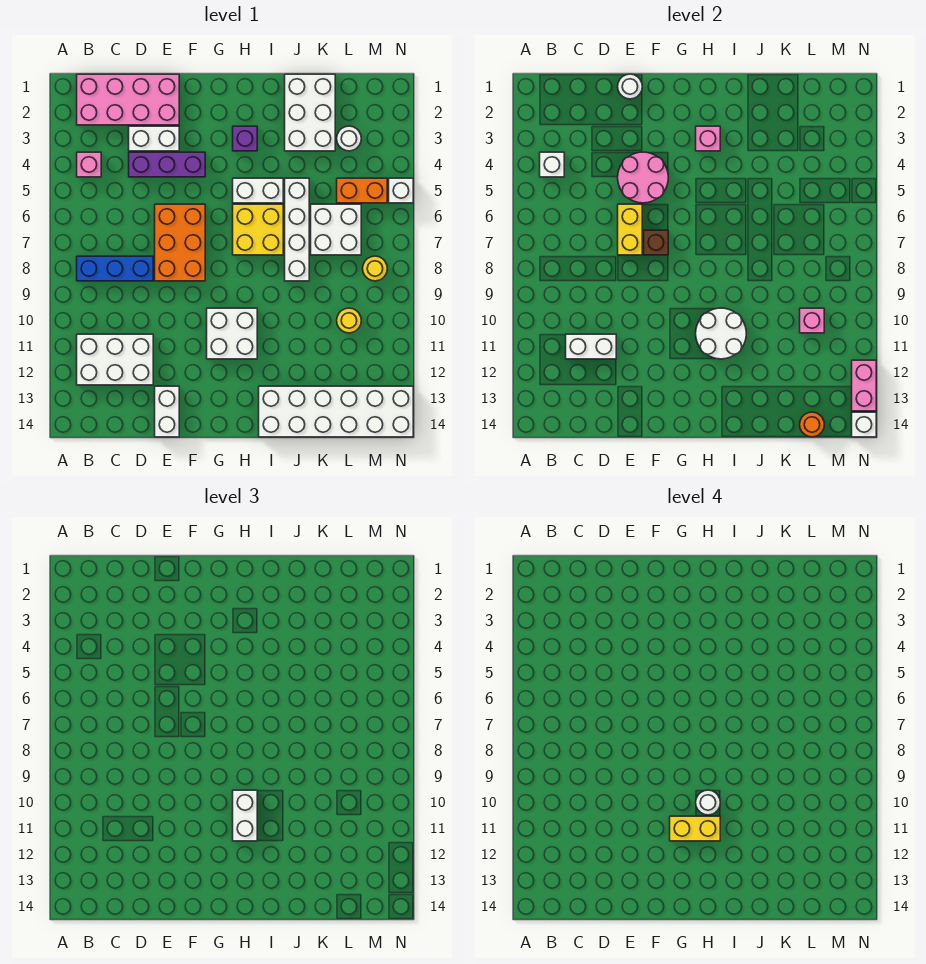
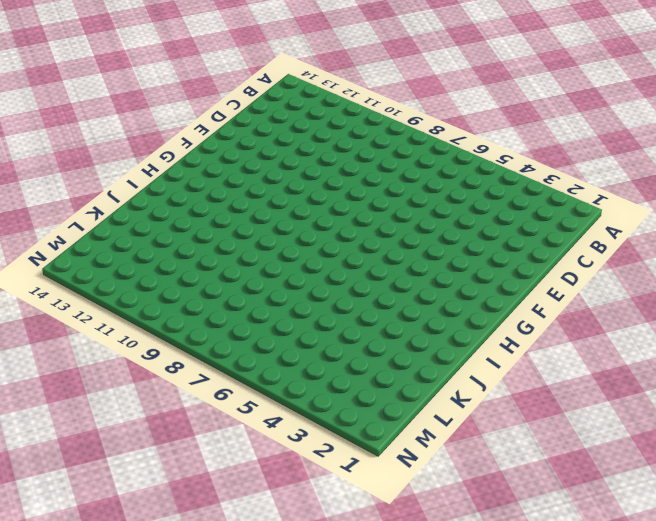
none -> pink 2x4 brick [77,74,179,125]
none -> pink 1x1 brick [77,152,101,177]
none -> blue 1x3 brick [77,256,153,281]
none -> white 2x3 brick [77,334,153,385]

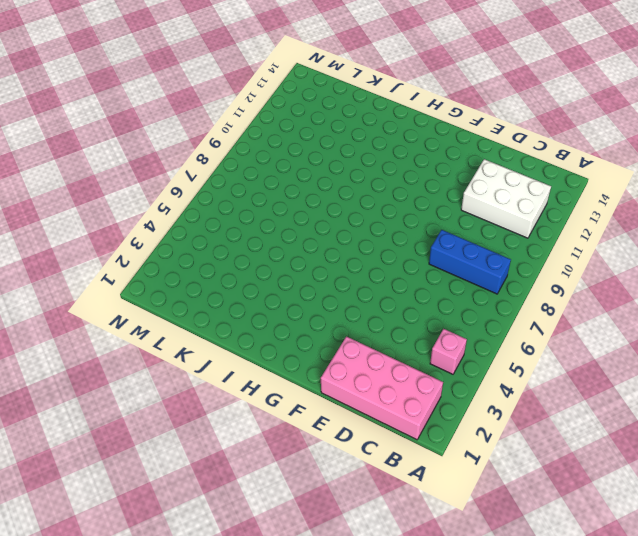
none -> white 1x2 brick [129,126,179,151]
none -> purple 1x3 brick [129,152,205,177]
none -> orange 2x3 brick [155,204,205,281]
none -> white 1x2 brick [155,386,179,437]

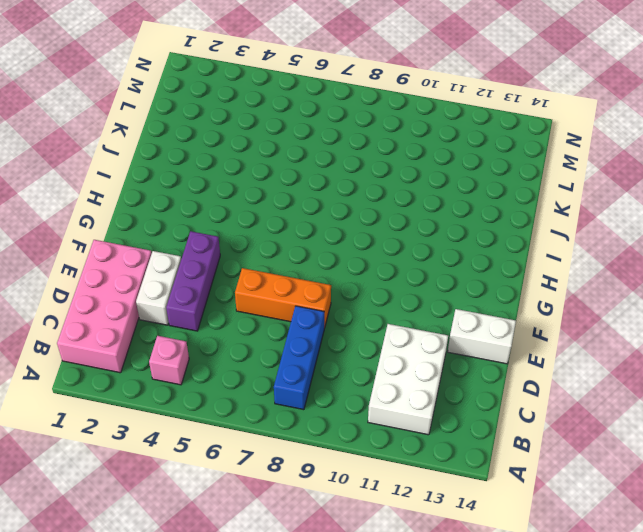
orange 1x3 brick [235,268,331,328] -> orange 2x3 brick [155,204,205,281]
none -> white 2x2 brick [207,308,257,359]
none -> purple 1x1 brick [233,126,257,151]
none -> white 1x2 brick [233,178,283,203]
none -> yellow 2x2 brick [233,204,283,255]

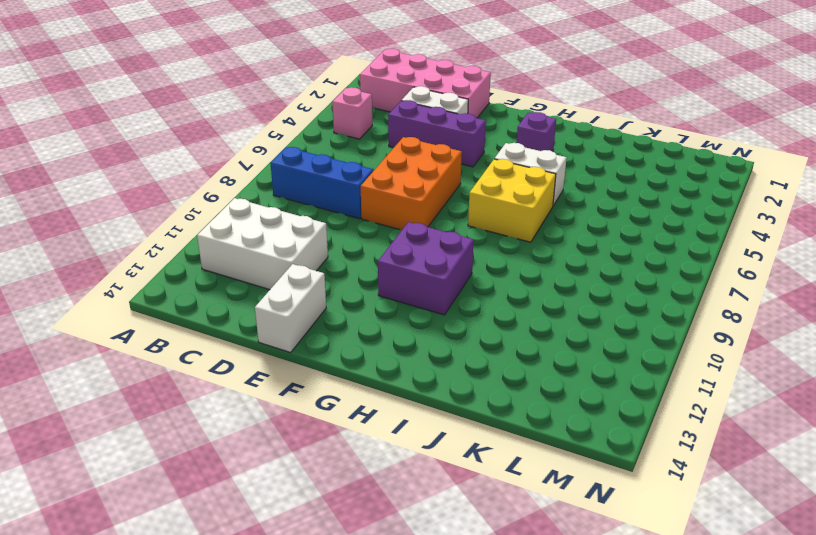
purple 2x2 brick [378,222,474,315] -> white 2x2 brick [207,308,257,359]
none -> white 2x6 brick [259,386,413,437]
none -> white 2x3 brick [285,74,335,151]
none -> white 1x4 brick [285,178,309,281]
none -> white 2x2 brick [311,204,361,255]

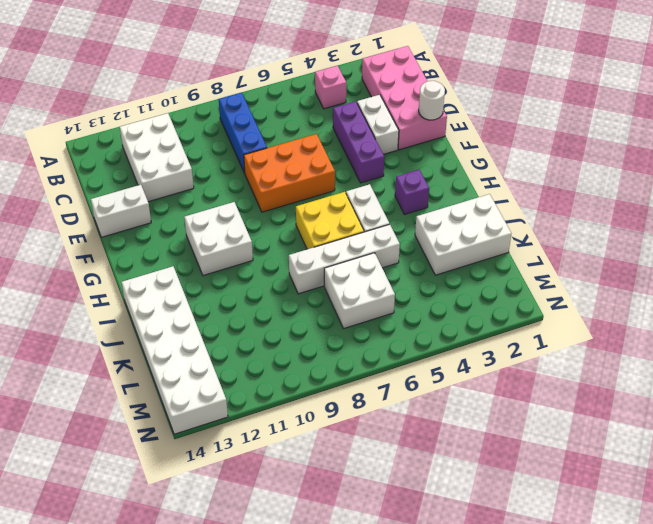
none -> white 1x1 round brick [337,126,361,151]
none -> orange 1x2 brick [337,178,387,203]
none -> yellow 1x1 round brick [337,308,361,333]
none -> yellow 1x1 round brick [363,256,387,281]

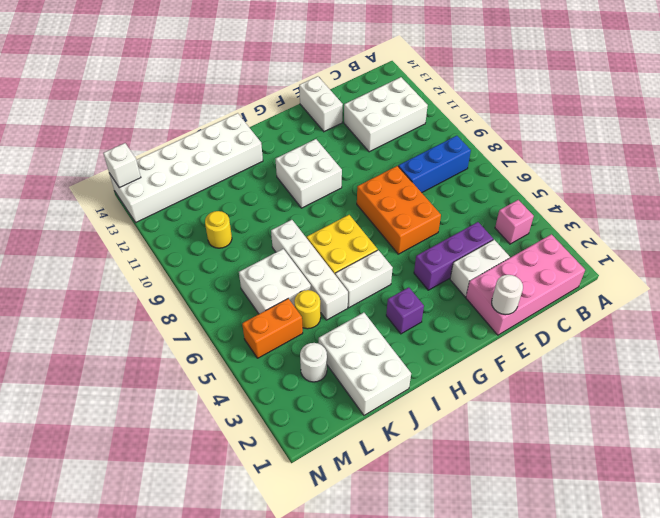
yellow 1x1 round brick [294,290,321,329] -> yellow 1x1 round brick moved to [363,256,387,281]
none -> white 1x1 brick [389,178,413,203]
none -> white 1x1 brick [540,152,564,177]
none -> white 1x2 brick [566,334,616,359]
none -> pink 2x2 round brick [618,152,668,203]

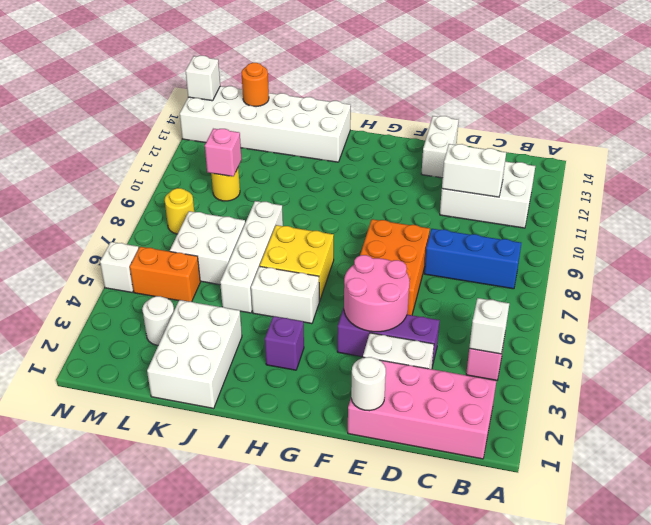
none -> white 2x2 brick [207,308,257,359]
none -> yellow 1x2 brick [618,204,642,255]
none -> brown 1x1 brick [644,230,668,255]
none -> pink 1x1 brick [696,126,720,151]

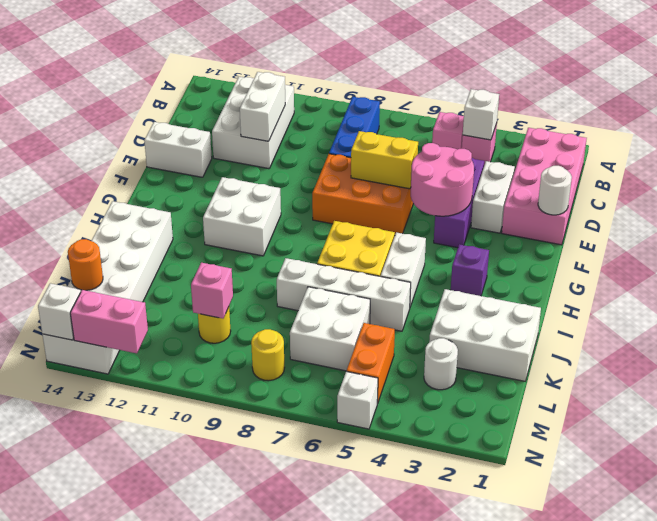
pink 1x1 brick [432,112,464,149] -> pink 1x1 brick moved to [696,126,720,151]
none -> brown 1x1 brick [644,230,668,255]
none -> white 2x2 round brick [696,308,746,359]
none -> white 1x2 brick [233,790,257,841]
none -> yellow 1x2 brick [670,816,720,841]

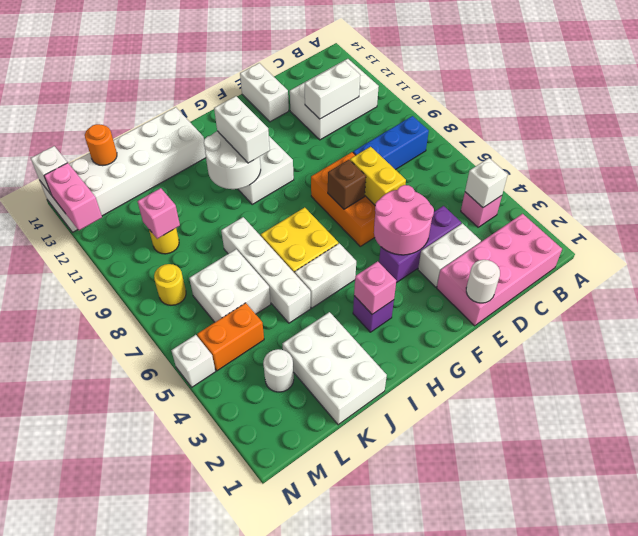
none -> yellow 1x2 brick [670,816,720,841]
none -> white 1x1 round brick [696,790,720,815]

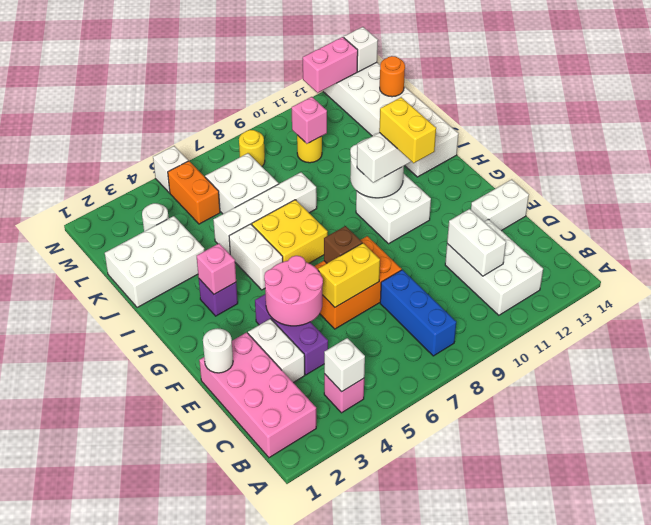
none -> white 1x1 round brick [696,790,720,815]

